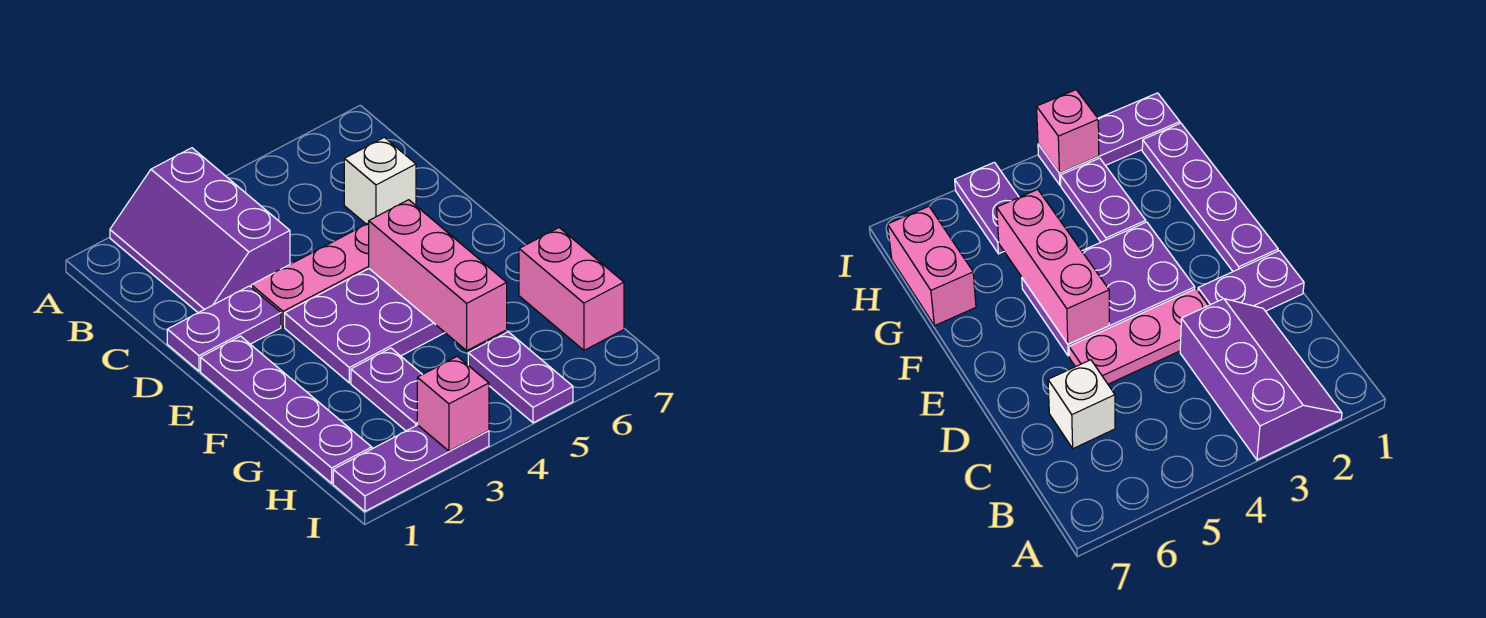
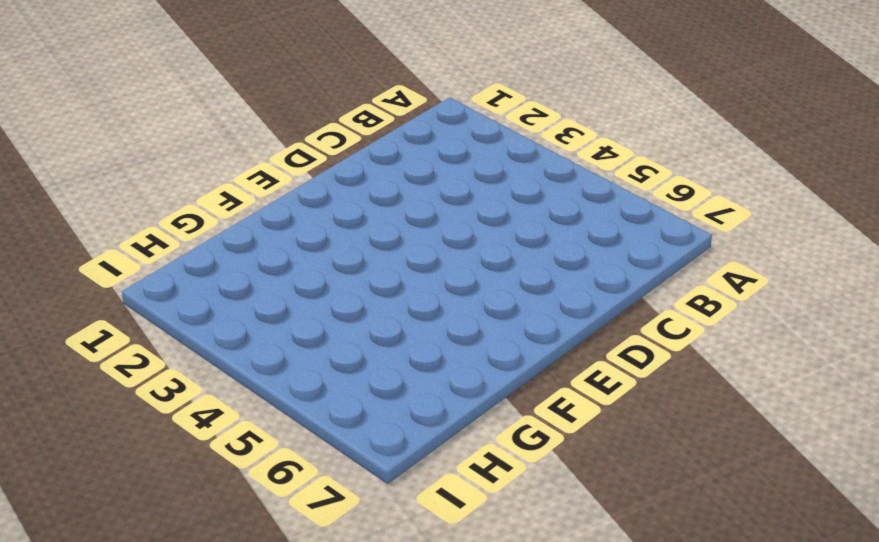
none -> purple 2x3 slope [110,148,290,313]
none -> white 1x1 brick [344,137,416,224]
none -> purple 1x2 plate [167,286,281,371]

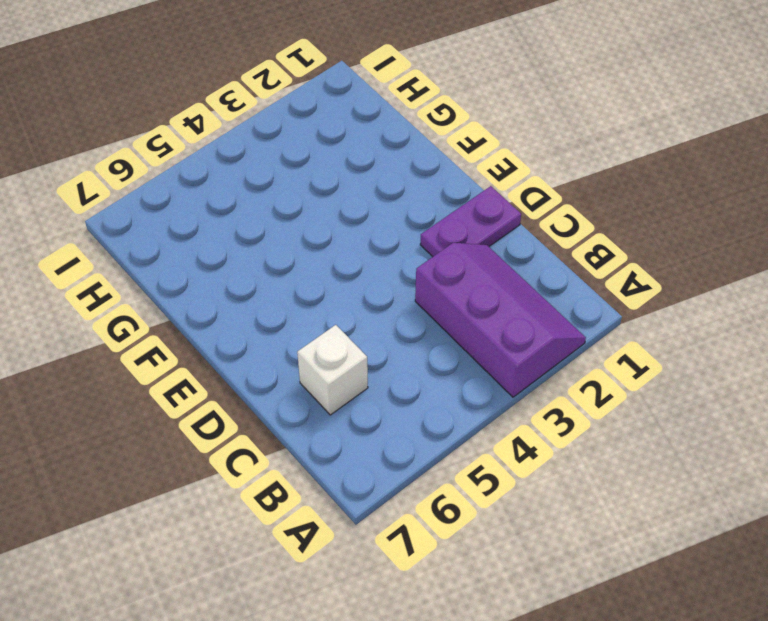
none -> pink 1x3 plate [251,223,369,327]
none -> purple 1x4 plate [201,336,372,483]
none -> purple 2x3 plate [285,269,445,383]

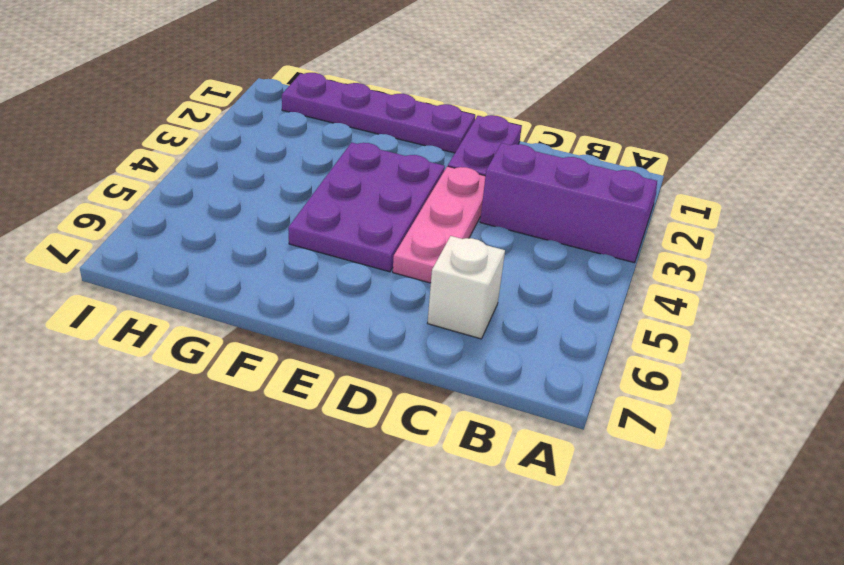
none -> purple 1x2 plate [351,348,422,431]
none -> pink 1x2 brick [519,228,624,350]
none -> purple 1x2 plate [468,332,573,423]

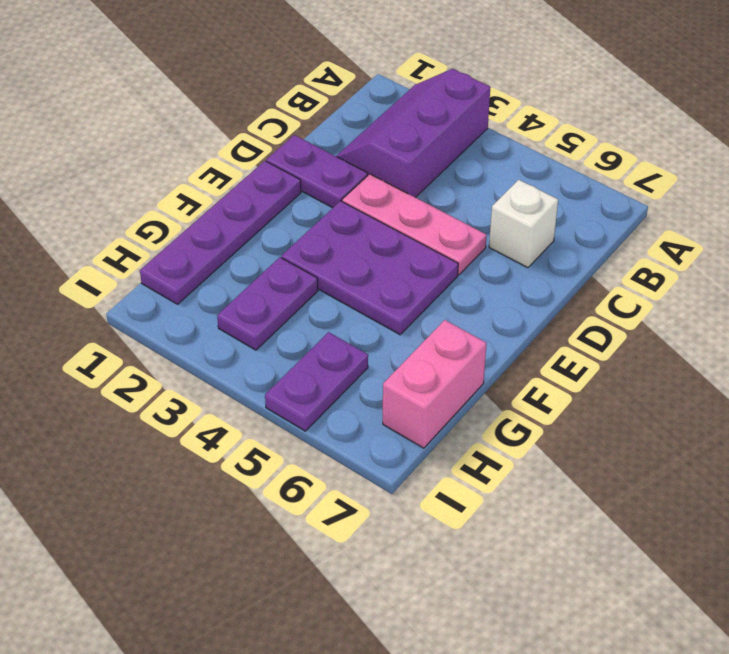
none -> purple 1x3 plate [333,425,489,511]
none -> pink 1x3 brick [369,200,507,351]
none -> pink 1x1 brick [417,356,489,451]

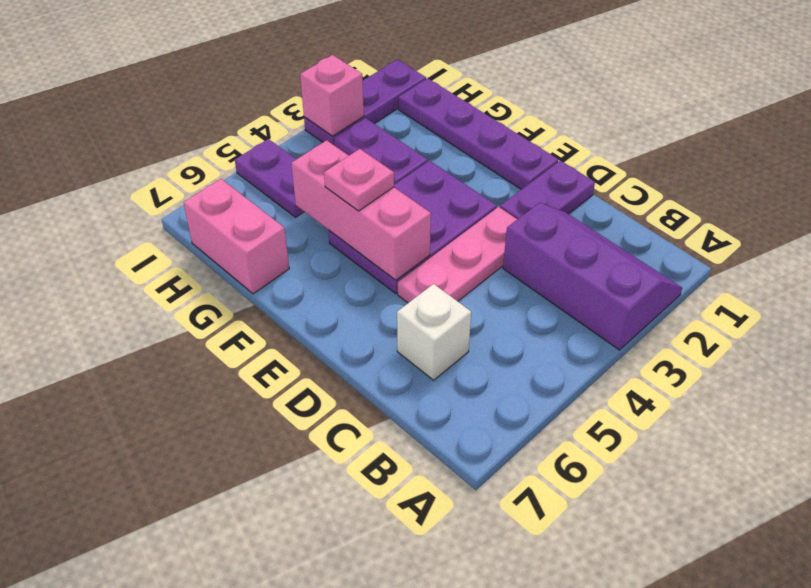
pink 1x1 plate [324,149,394,211] -> none

